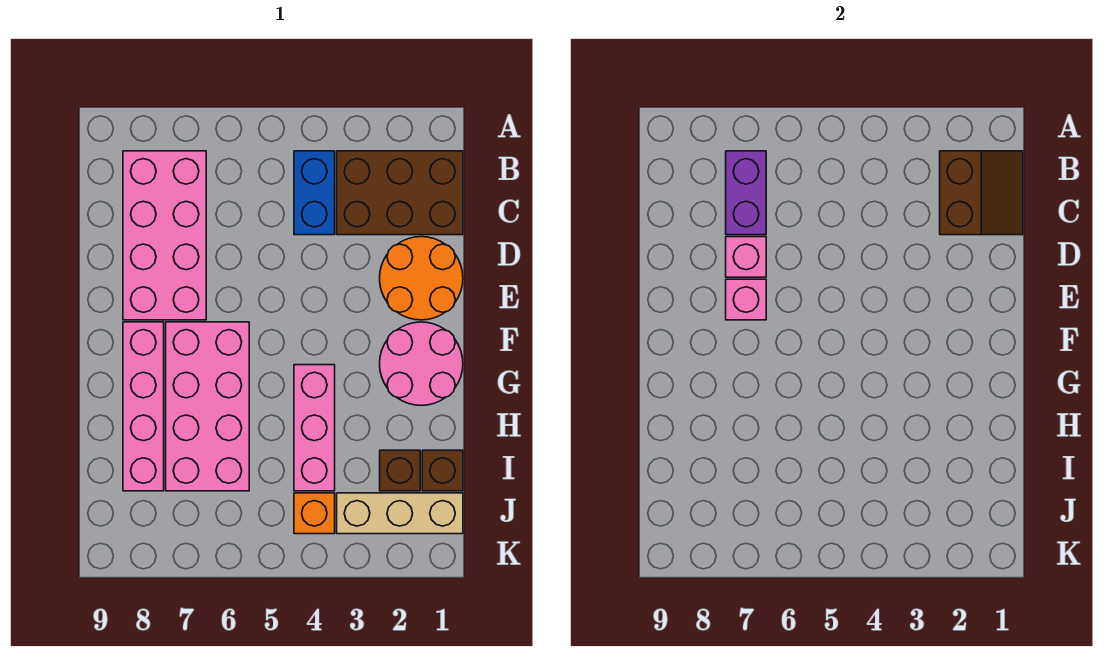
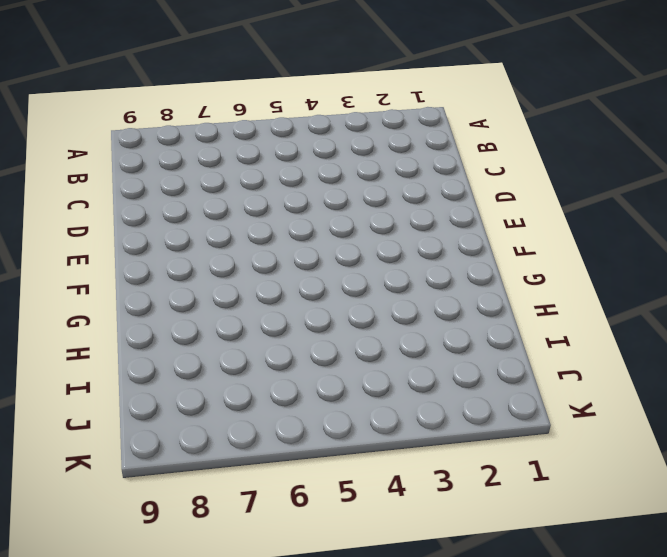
none -> brown 2x3 brick [337,151,463,235]
none -> blue 1x2 brick [294,151,335,235]
none -> pink 2x4 brick [123,151,206,320]

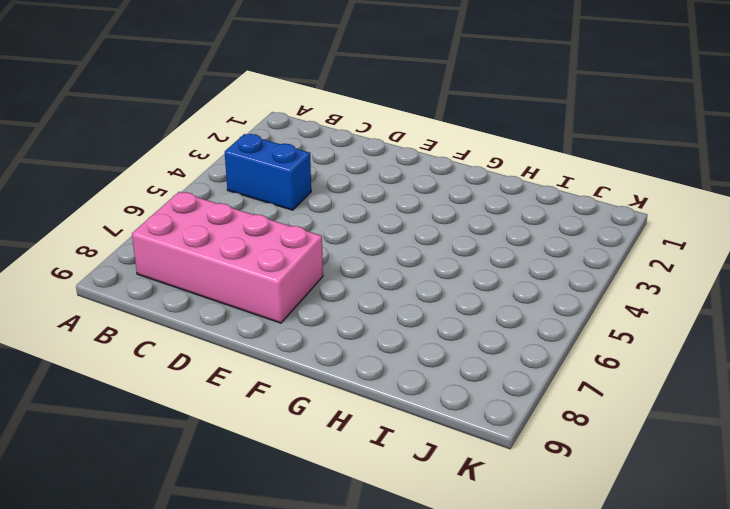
none -> brown 2x3 brick [337,151,463,235]
none -> orange 2x2 round brick [380,237,463,320]
none -> pink 2x2 round brick [380,322,463,405]

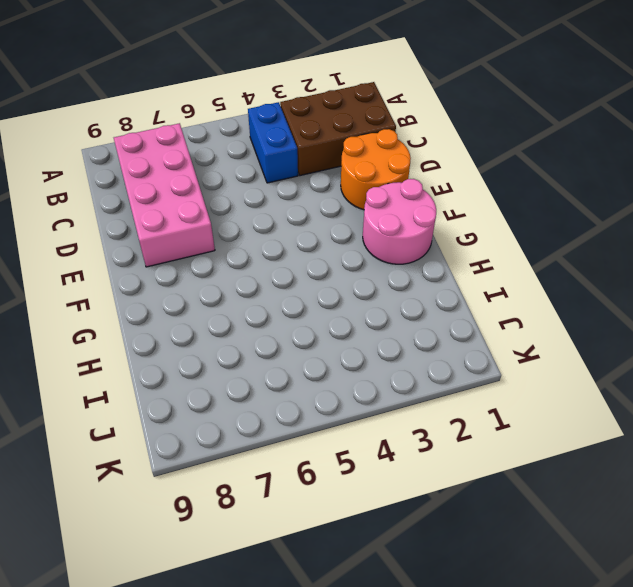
none -> pink 2x4 brick [166,322,249,491]
none -> pink 1x4 brick [123,322,164,491]
none -> pink 1x3 brick [294,365,335,491]

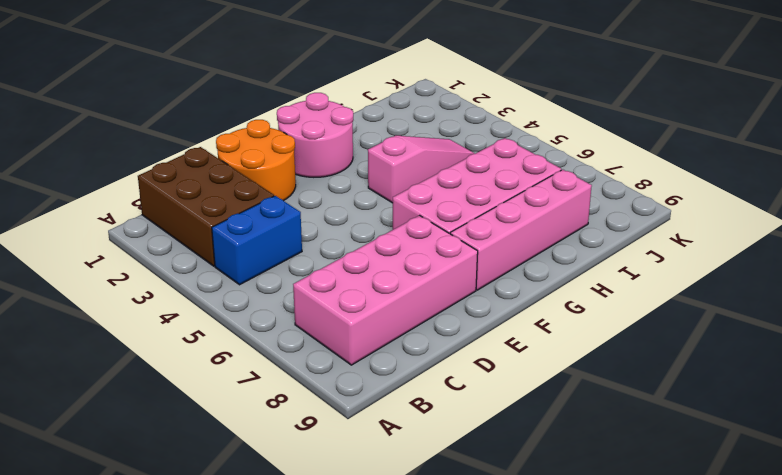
pink 1x3 slope [368,136,474,203] -> pink 1x3 brick [294,365,335,491]
none -> brown 1x1 brick [422,450,463,491]
none -> brown 1x1 brick [380,450,420,491]
none -> tan 1x3 brick [337,493,463,534]

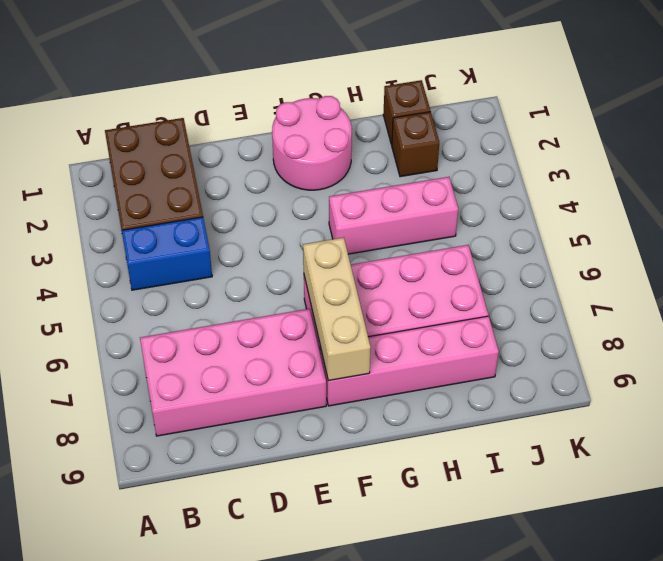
tan 1x3 brick [303,237,371,381] -> tan 1x3 brick moved to [337,493,463,534]
none -> orange 2x2 round brick [380,237,463,320]
none -> orange 1x1 brick [294,493,335,534]
none -> brown 2x2 slope [940,151,1023,235]

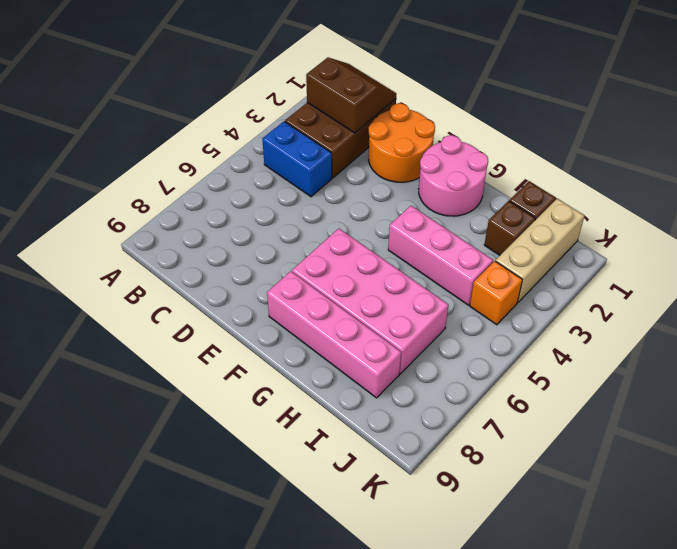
none -> pink 2x4 brick [123,151,206,320]
none -> purple 1x2 brick [726,151,766,235]
none -> pink 1x1 brick [726,237,766,277]

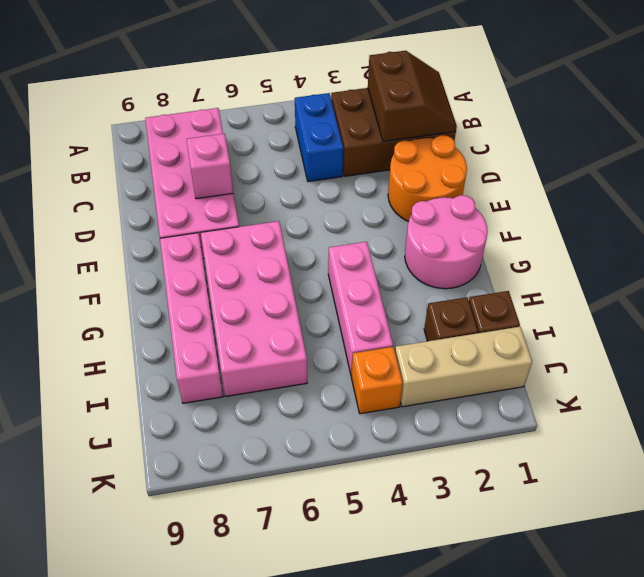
none -> purple 1x2 brick [726,151,766,235]
none -> pink 1x1 brick [726,279,766,320]

